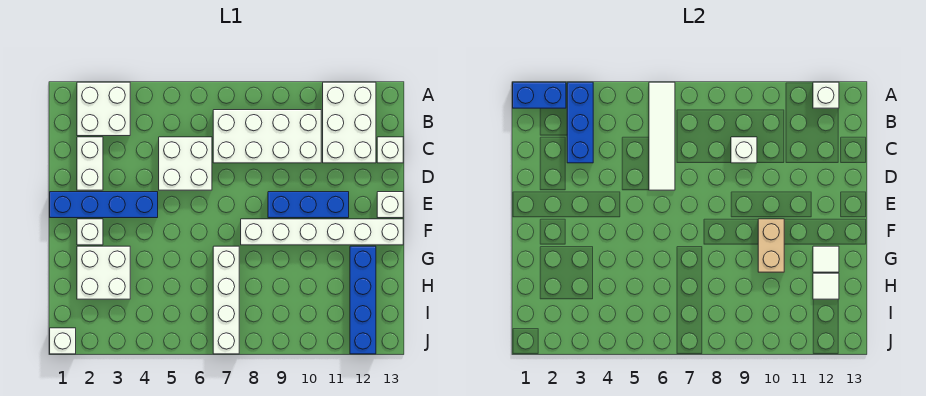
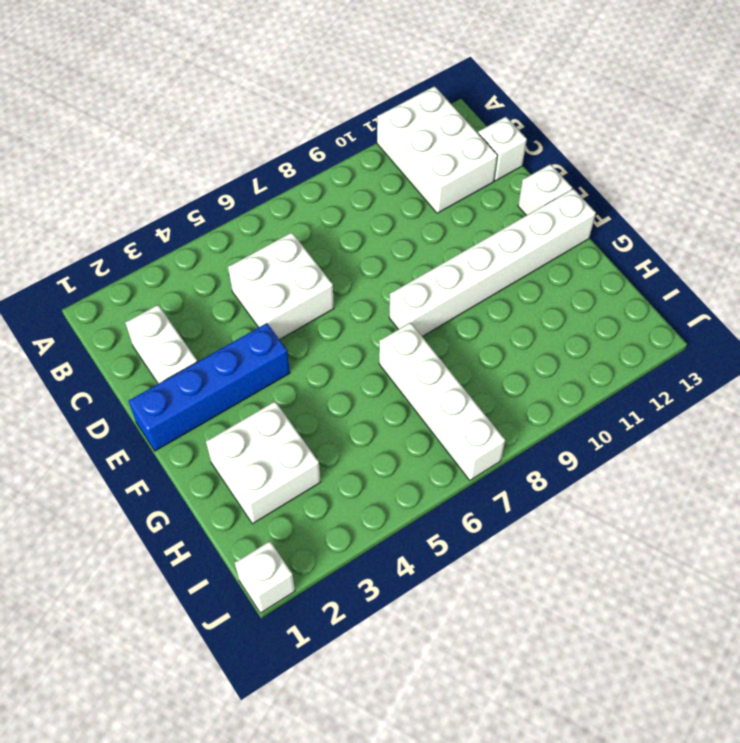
none -> white 2x2 brick [77,82,130,136]
none -> white 2x4 brick [213,110,321,163]
none -> blue 1x3 brick [268,192,349,218]

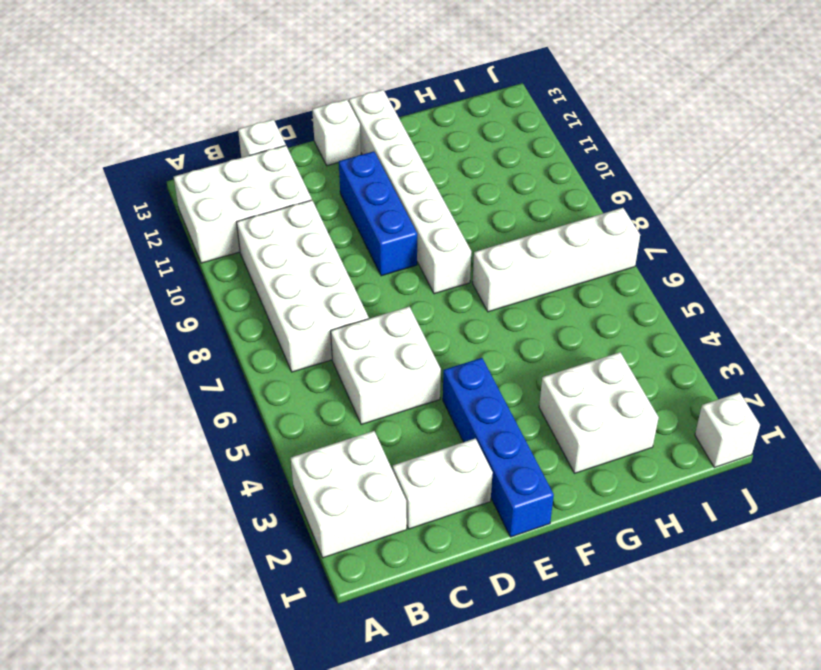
none -> white 1x1 brick [77,219,103,245]
none -> blue 1x4 brick [350,246,376,354]
none -> blue 1x2 brick [513,82,566,108]

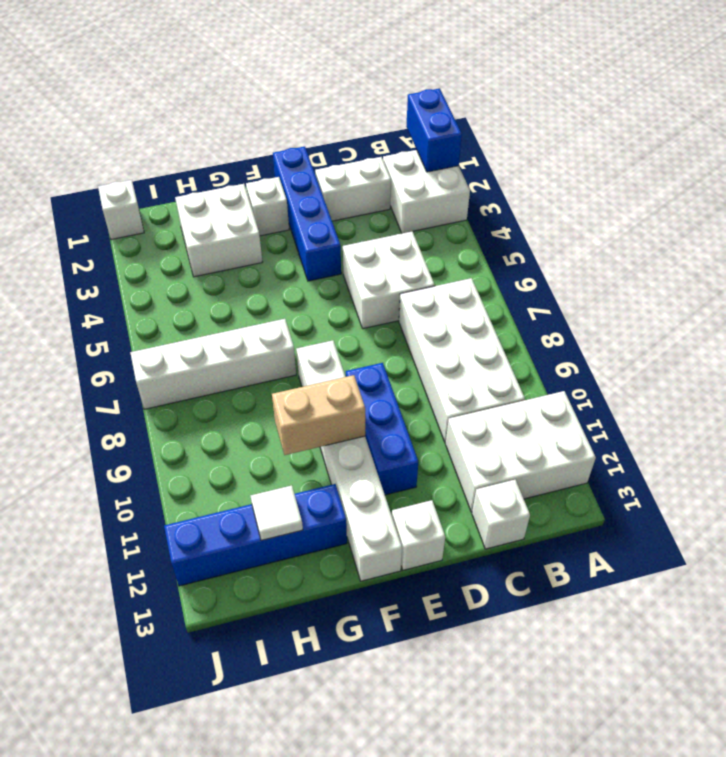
none -> blue 1x3 brick [567,82,593,163]
none -> white 1x4 tile [649,82,675,190]
none -> white 1x1 brick [813,82,839,108]

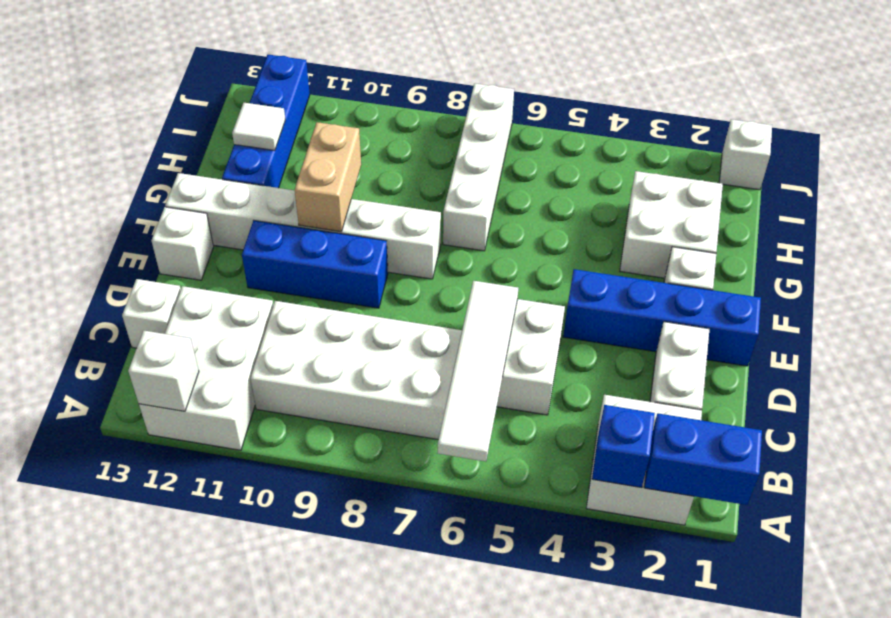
blue 1x1 brick [592,405,655,488] -> blue 1x3 brick [567,82,593,163]
none -> white 1x1 brick [731,137,757,163]
none -> white 1x1 tile [813,246,839,272]

